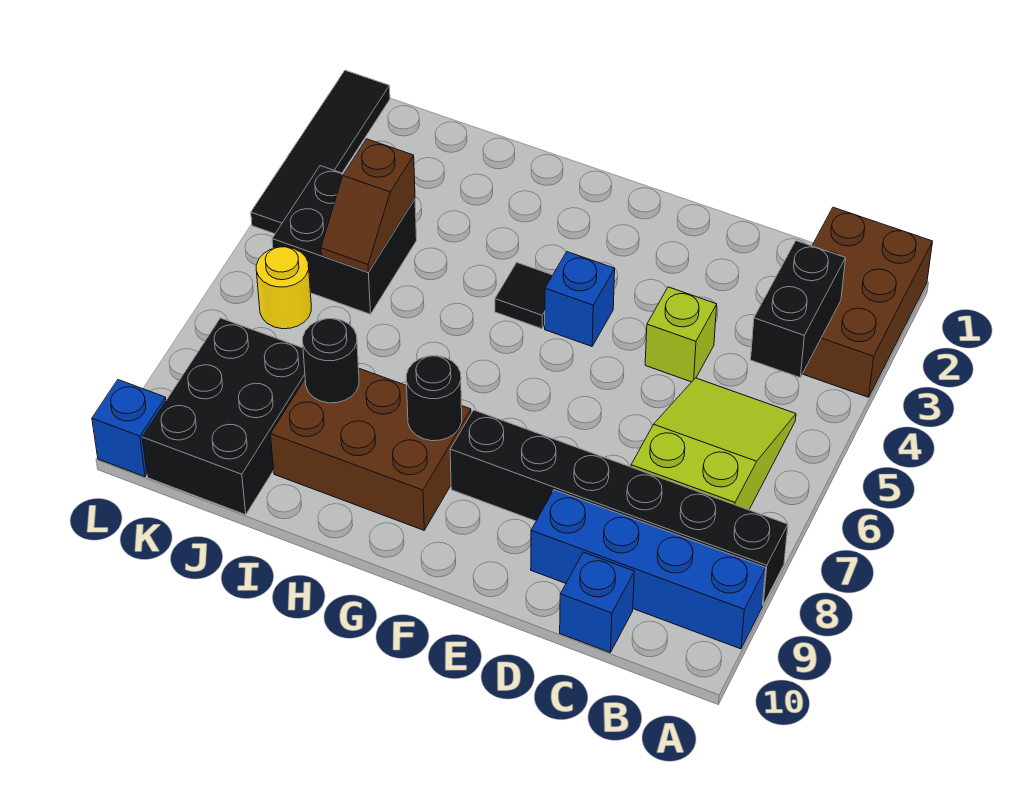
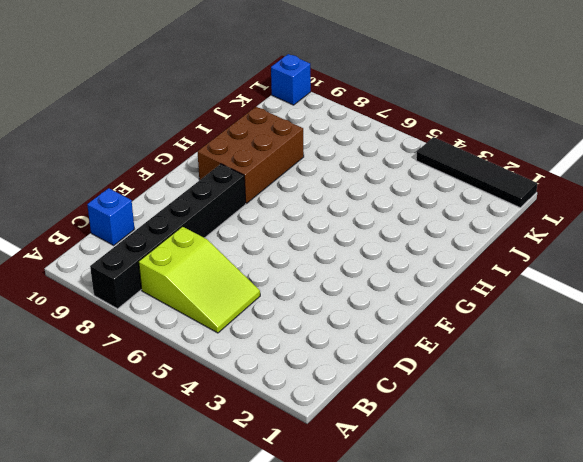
none -> brown 2x3 brick [803,207,933,397]
none -> blue 1x4 brick [531,490,766,649]
none -> lime 1x1 brick [645,287,717,382]

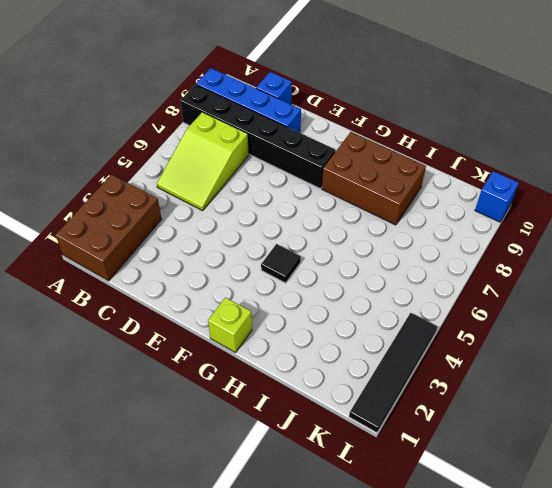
lime 1x1 brick [208,297,252,353] -> lime 1x1 brick moved to [645,287,717,382]
none -> blue 1x1 brick [545,252,615,346]
none -> black 2x2 brick [272,166,417,314]
none -> black 2x3 brick [142,318,305,515]

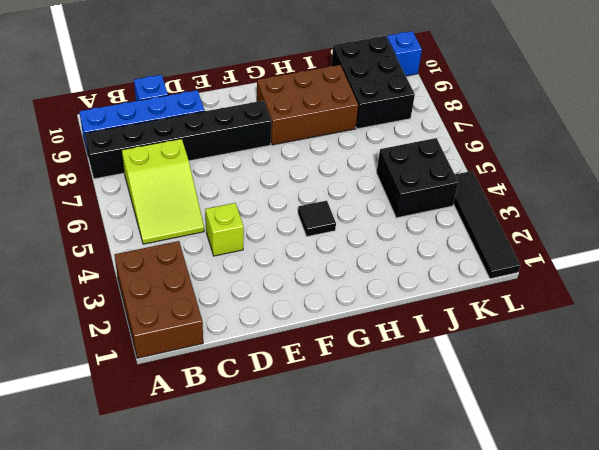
none -> blue 1x1 brick [545,252,615,346]
none -> yellow 1x1 round brick [256,247,311,329]
none -> black 1x2 brick [751,241,845,377]

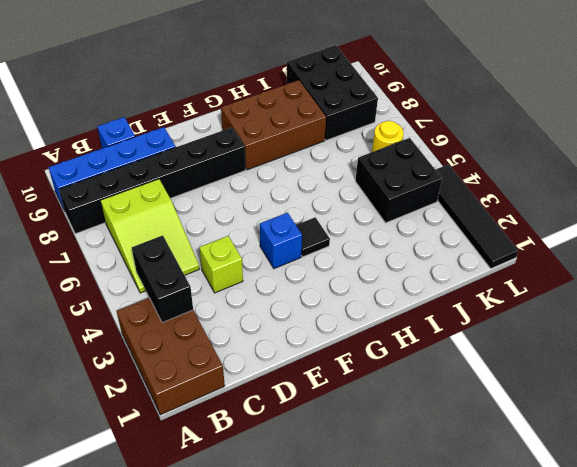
none -> blue 1x1 brick [92,380,166,477]
none -> black 1x1 round brick [406,356,462,441]
none -> black 1x1 round brick [303,319,359,403]

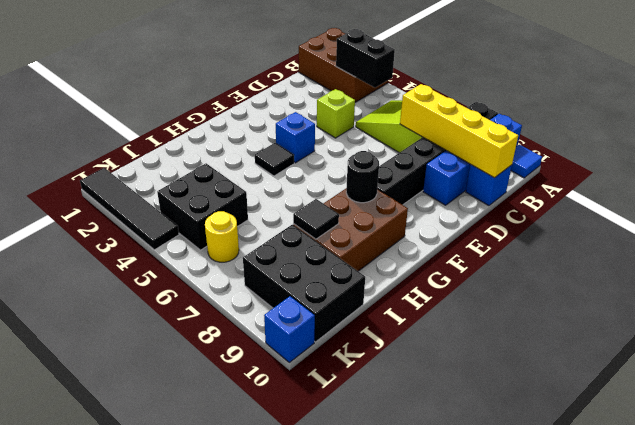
blue 1x1 tile [511,145,542,178] -> none
yellow 1x4 brick [400,84,518,178] -> none
black 1x1 tile [293,199,339,239] -> black 1x1 round brick [303,319,359,403]
none -> brown 1x2 slope [321,139,415,272]

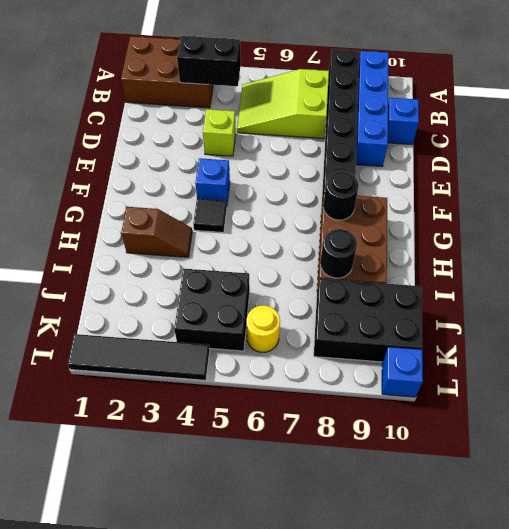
brown 1x2 slope [121,207,192,257] -> brown 1x2 slope moved to [321,139,415,272]

